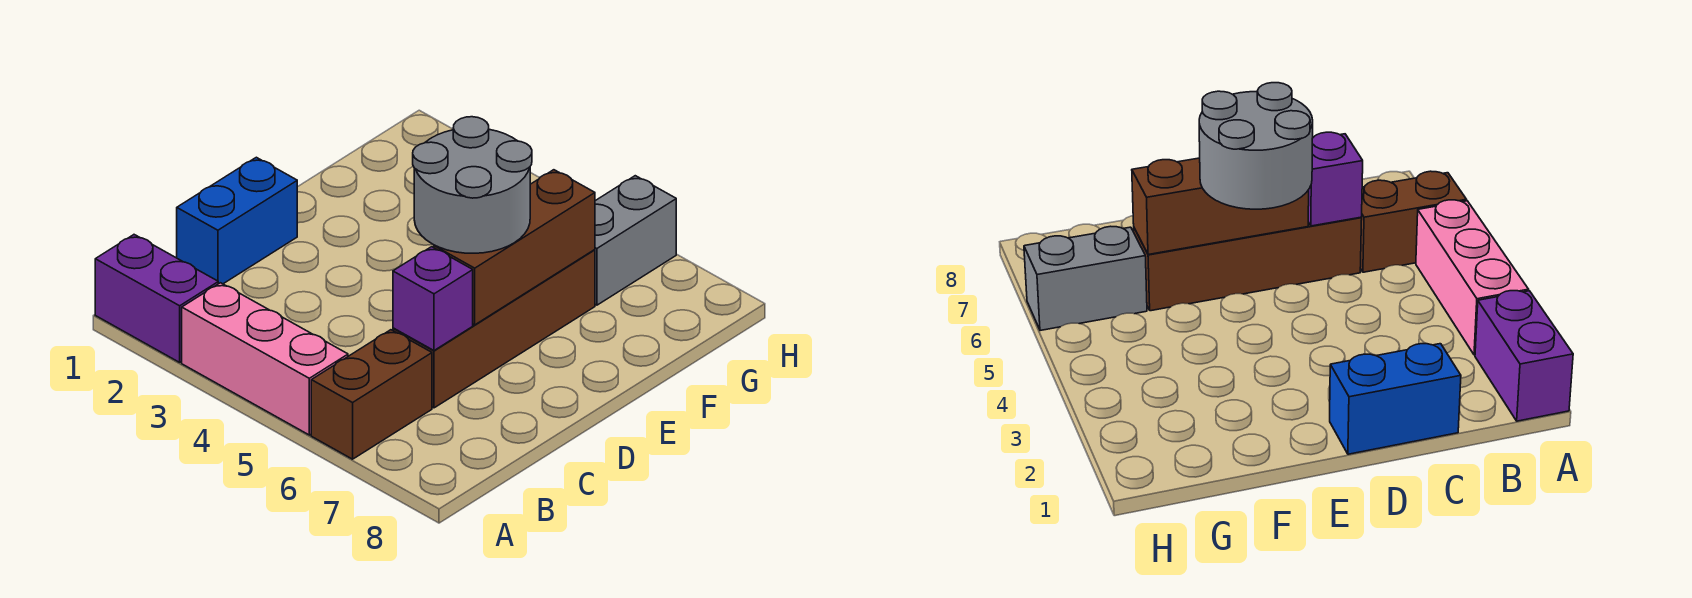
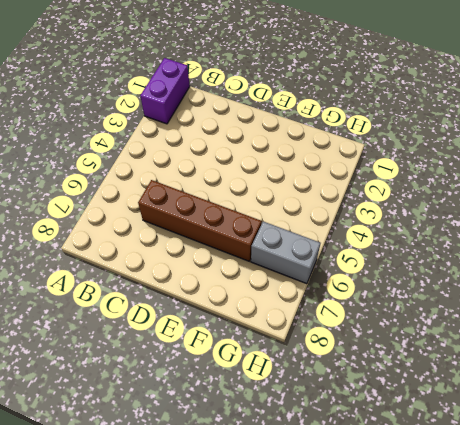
none -> pink 1x3 brick [182,283,348,435]
none -> brown 1x2 brick [311,330,432,459]

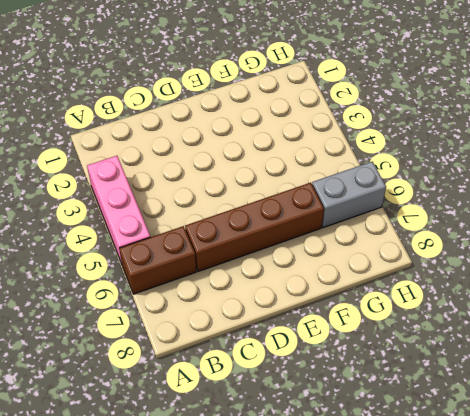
none -> purple 1x2 brick [95,235,218,362]
none -> blue 1x2 brick [177,157,297,284]

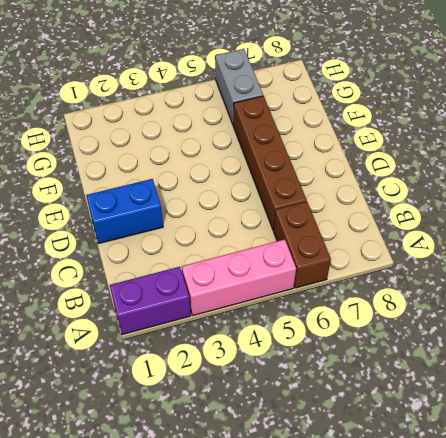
blue 1x2 brick [86,179,163,244] -> blue 1x2 brick turned to [177,157,297,284]
none -> purple 1x1 brick [393,247,473,350]
none -> brown 1x3 brick [434,170,595,325]

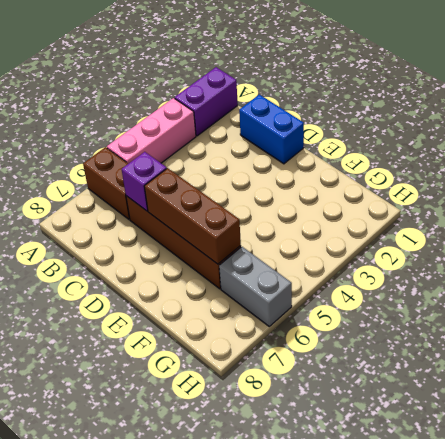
none -> grey 2x2 round brick [413,117,532,253]

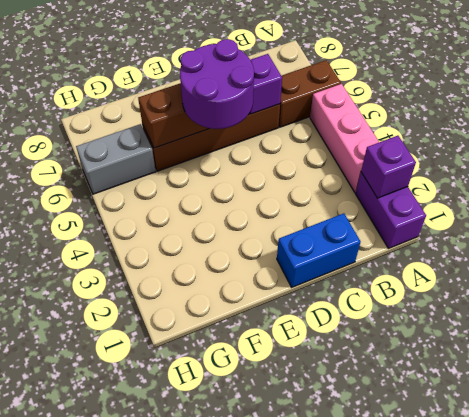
purple 1x1 brick [361,136,416,198] -> none
purple 2x2 round brick [180,39,254,129] -> grey 2x2 round brick [413,117,532,253]

